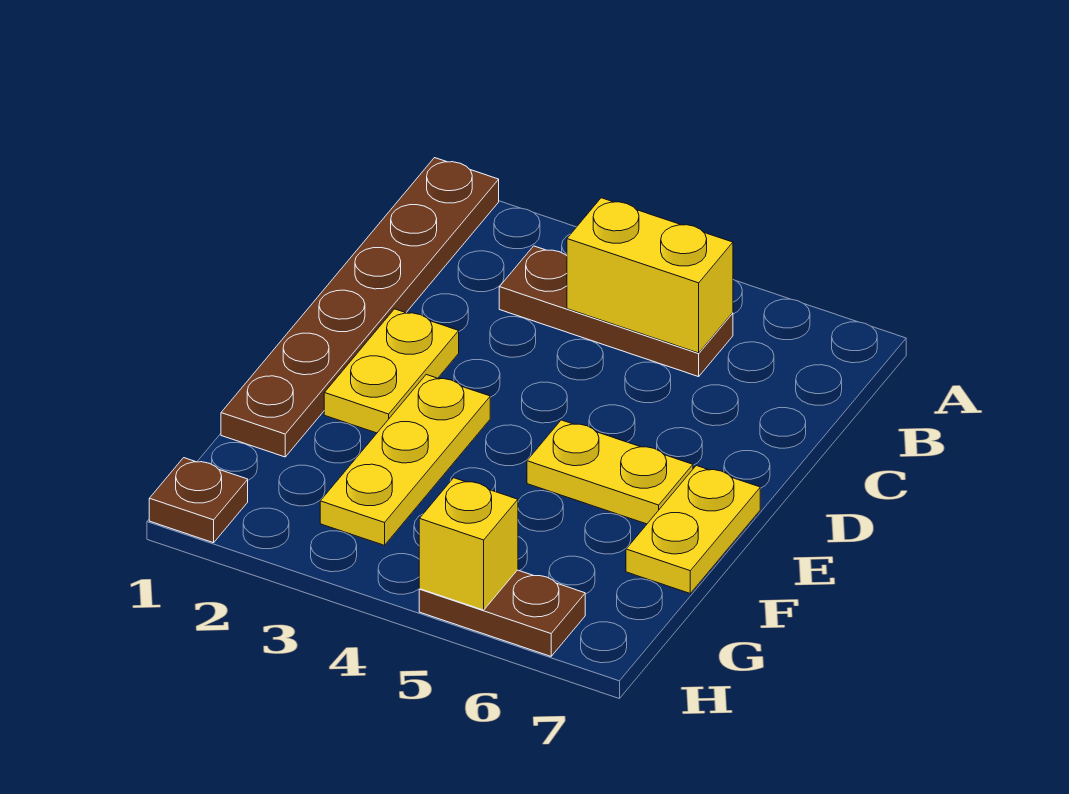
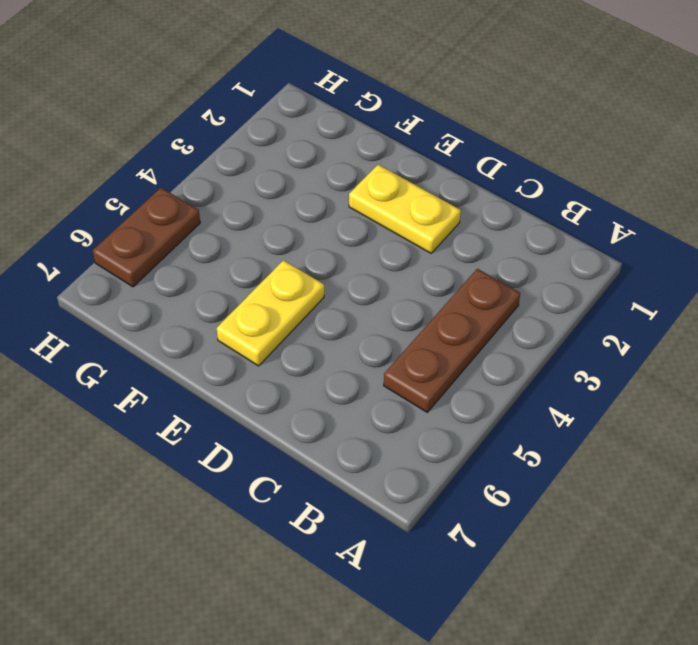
none -> brown 1x6 plate [221,158,499,457]
none -> yellow 1x3 plate [320,375,490,545]

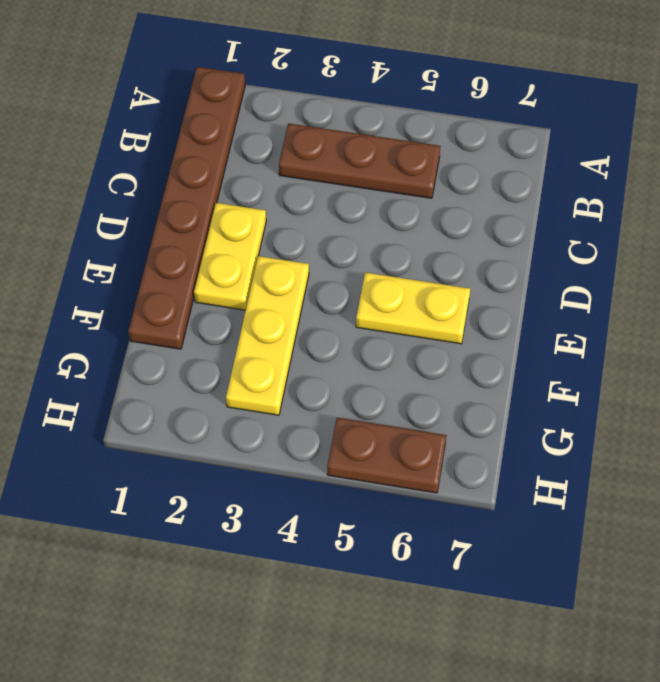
none -> yellow 1x2 plate [626,466,760,593]
none -> brown 1x1 plate [149,458,248,543]

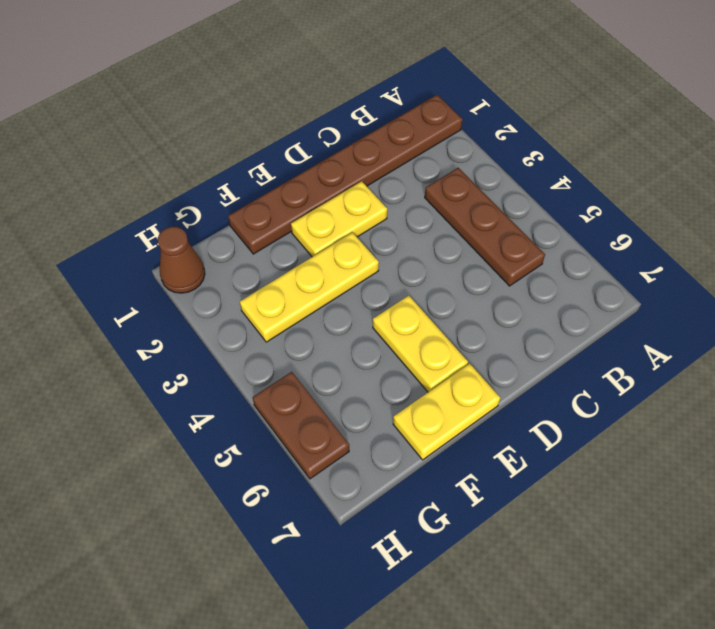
brown 1x1 cone [158,227,205,293] -> brown 1x1 plate [149,458,248,543]
none -> yellow 1x2 brick [567,198,733,353]
none -> yellow 1x1 brick [419,478,518,610]

